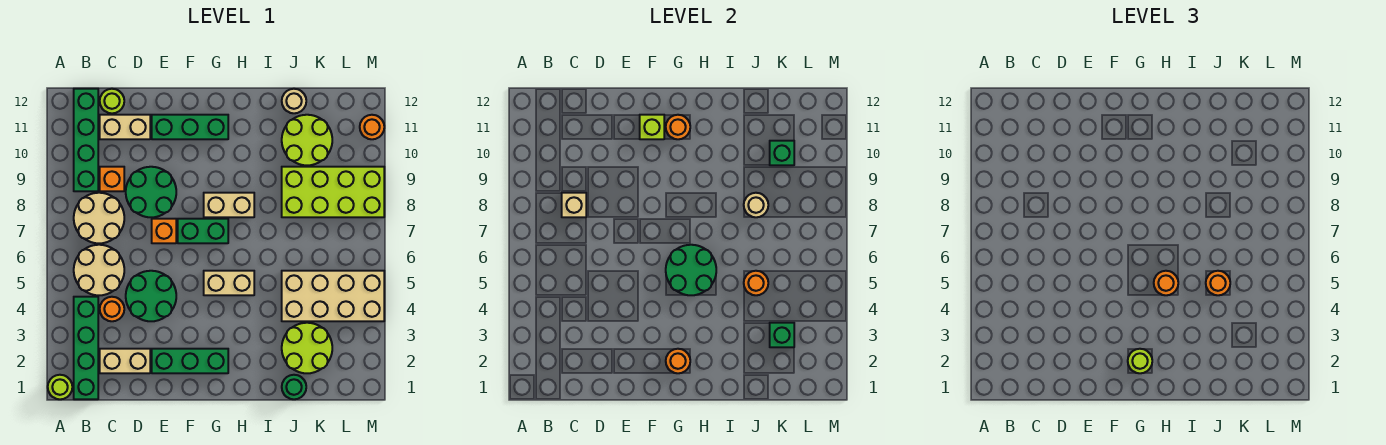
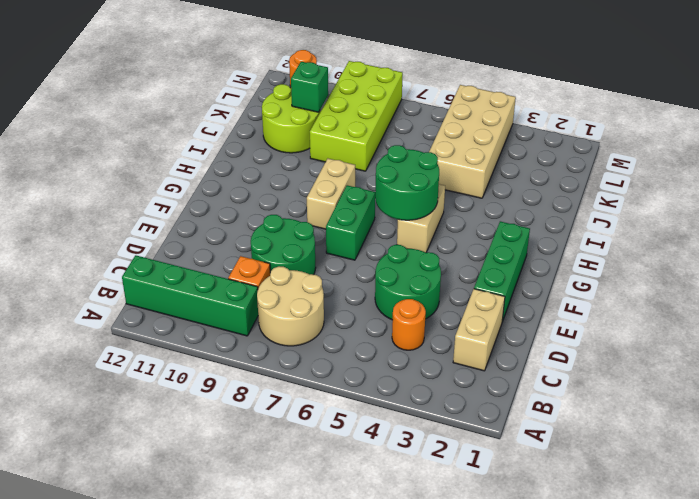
none -> lime 1x1 round brick [48,375,72,399]
none -> green 1x4 brick [74,297,98,399]
none -> tan 2x2 round brick [74,245,124,295]
none -> tan 1x2 brick [100,115,150,139]

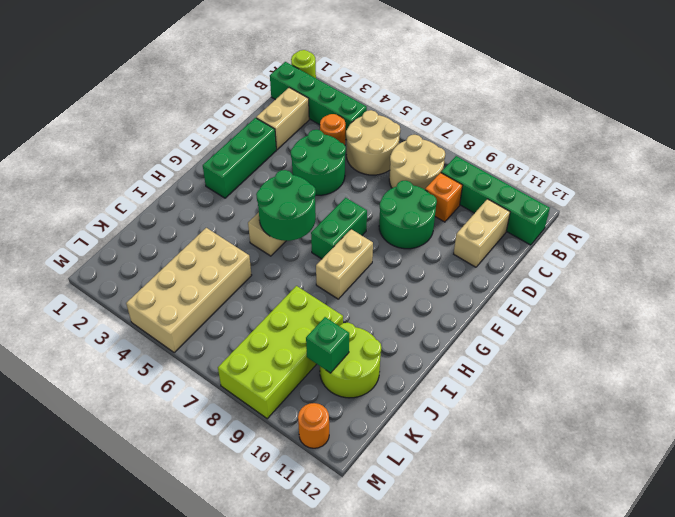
none -> lime 1x1 round brick [100,89,124,113]
none -> orange 1x1 brick [152,219,176,243]
none -> green 1x3 brick [152,115,228,139]
none -> green 1x1 round brick [282,375,306,399]

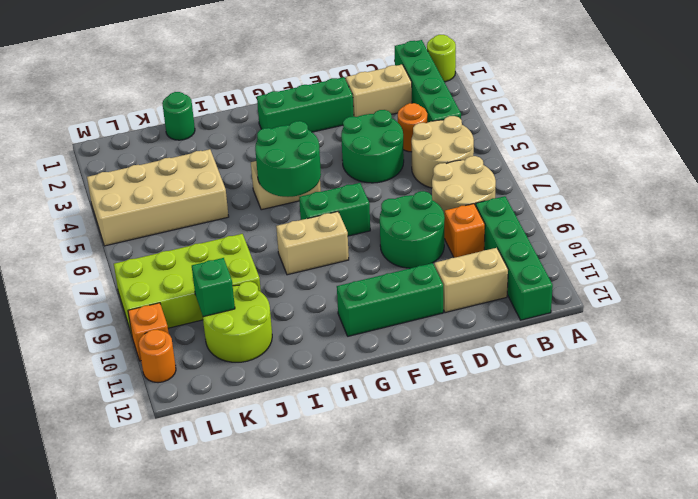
orange 1x1 brick [128,303,169,361] -> orange 1x1 brick moved to [152,219,176,243]
none -> lime 1x1 round brick [100,89,124,113]
none -> lime 2x2 round brick [282,323,332,373]
none -> tan 1x1 round brick [282,89,306,113]
none -> tan 1x1 brick [562,193,586,217]

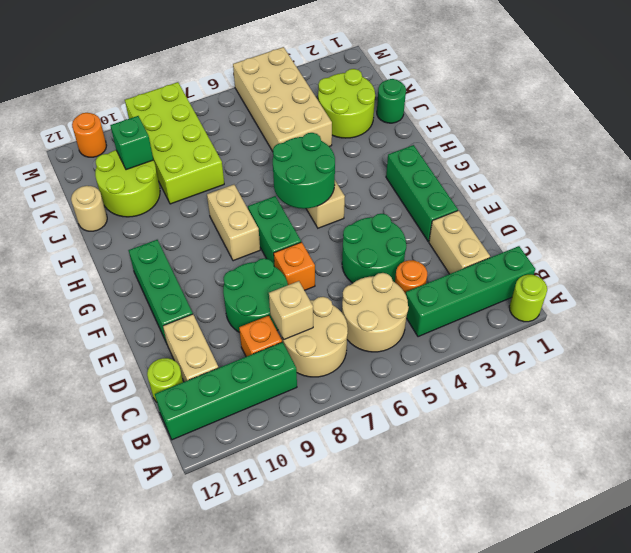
none -> lime 1x1 brick [640,115,664,139]
none -> orange 1x1 round brick [666,349,690,373]
none -> orange 1x1 round brick [666,115,690,139]
none -> orange 1x1 round brick [744,271,768,295]

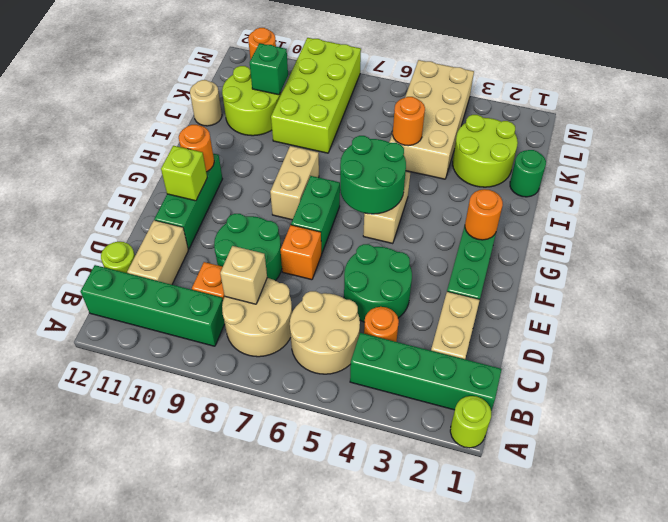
none -> tan 1x1 round brick [744,193,768,217]
none -> green 1x1 brick [770,323,794,347]
none -> lime 1x1 round brick [1128,349,1152,373]
none -> orange 1x1 round brick [1154,271,1178,295]

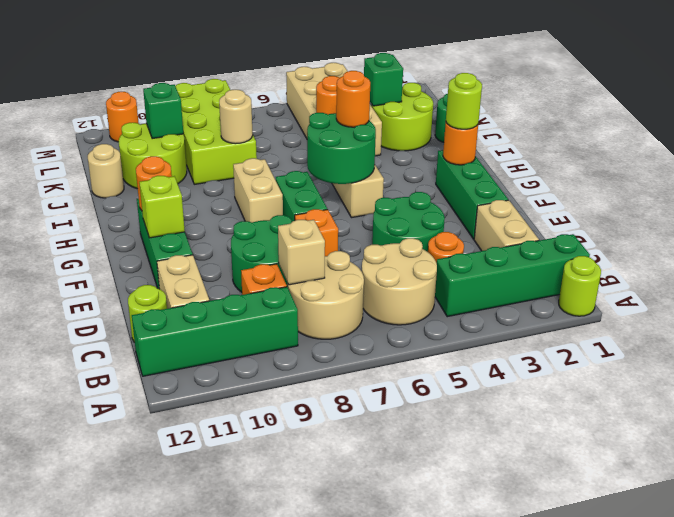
none -> orange 1x1 round brick [1206,271,1230,295]

